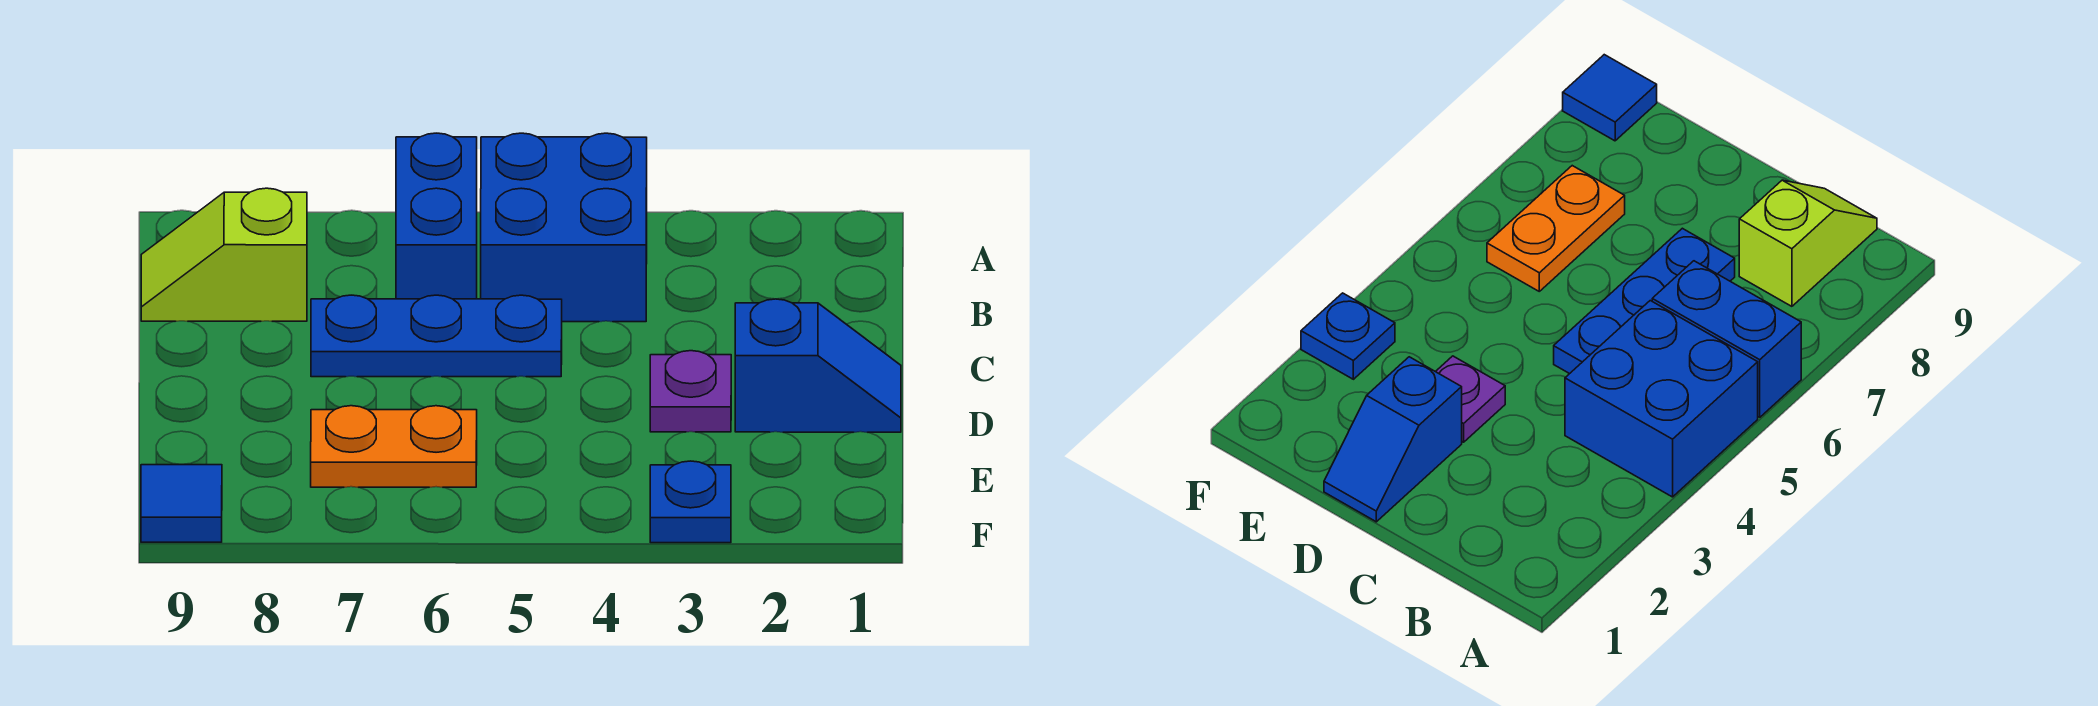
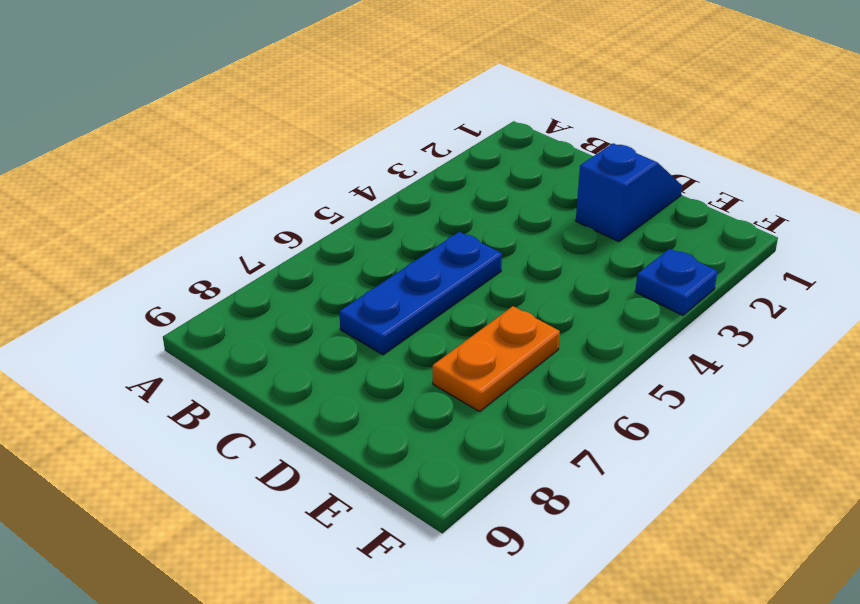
none -> blue 2x2 brick [481,133,647,322]
none -> blue 1x2 brick [396,133,477,299]

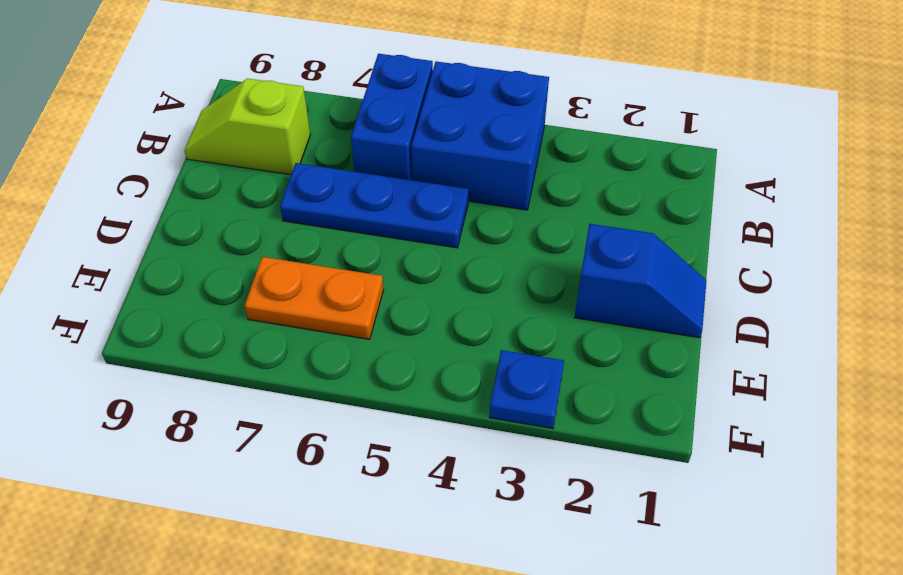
none -> purple 1x1 plate [650,351,731,432]
none -> blue 1x1 tile [141,465,222,542]

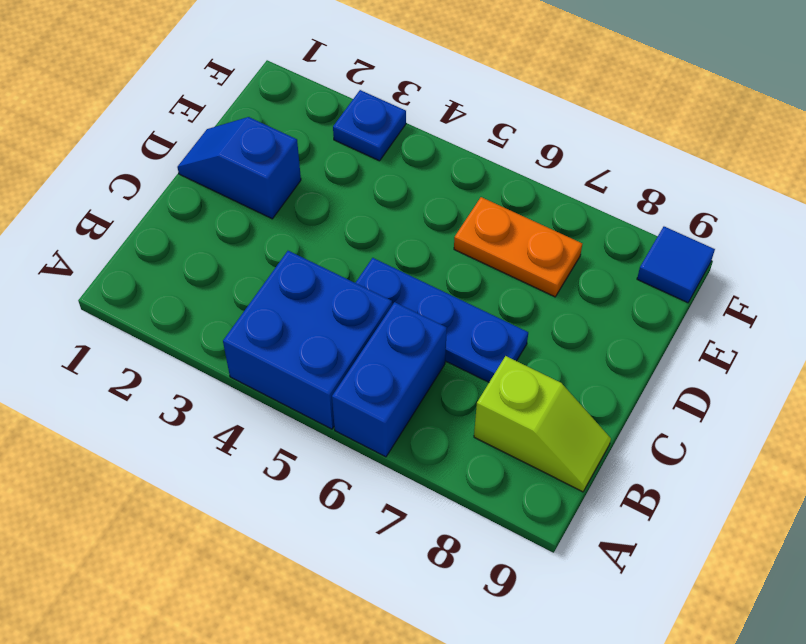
none -> purple 1x1 plate [650,351,731,432]

